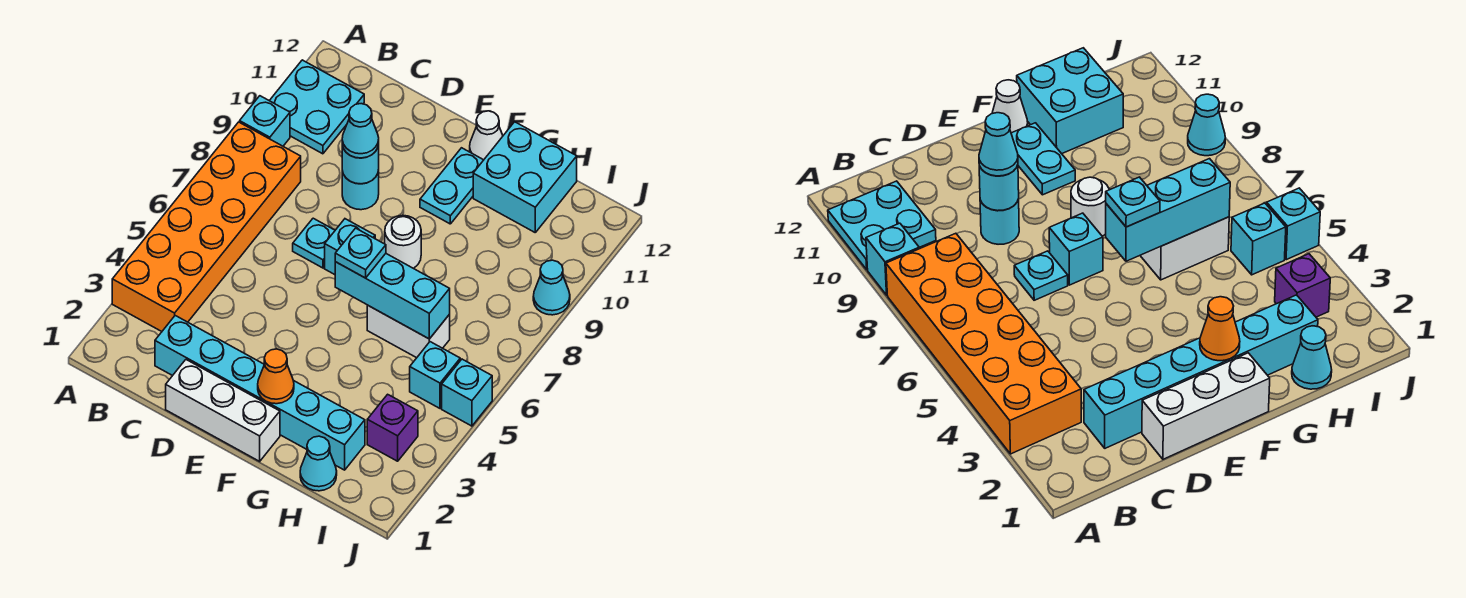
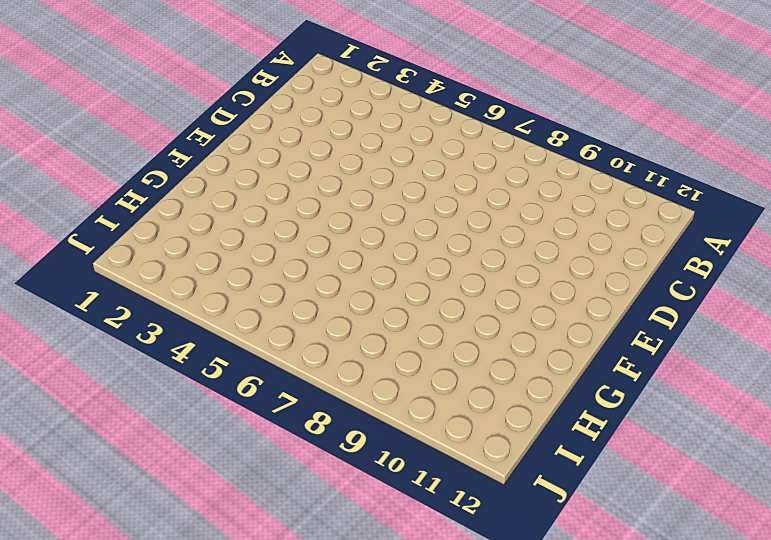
none -> orange 2x6 brick [112,122,301,331]
none -> cyan 1x1 brick [240,96,290,146]
none -> cyan 2x2 plate [270,60,364,154]

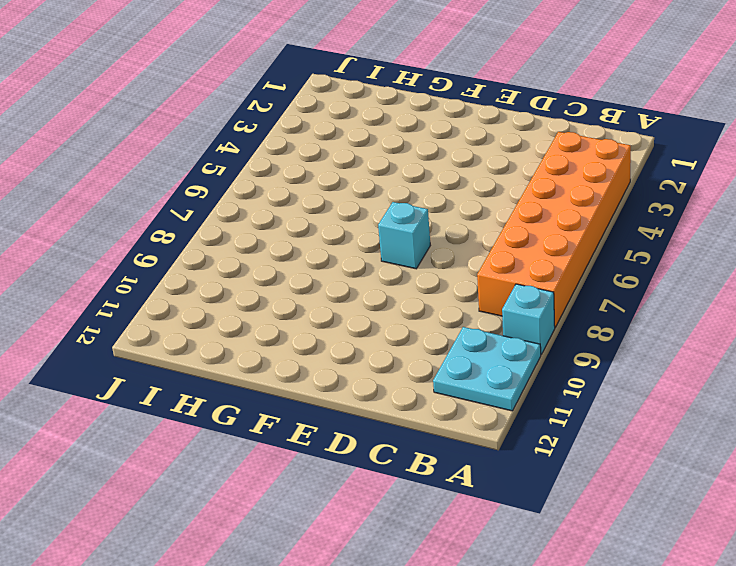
none -> cyan 1x6 brick [155,316,365,470]
none -> white 1x3 brick [166,360,280,461]
none -> cyan 1x1 plate [293,218,335,268]

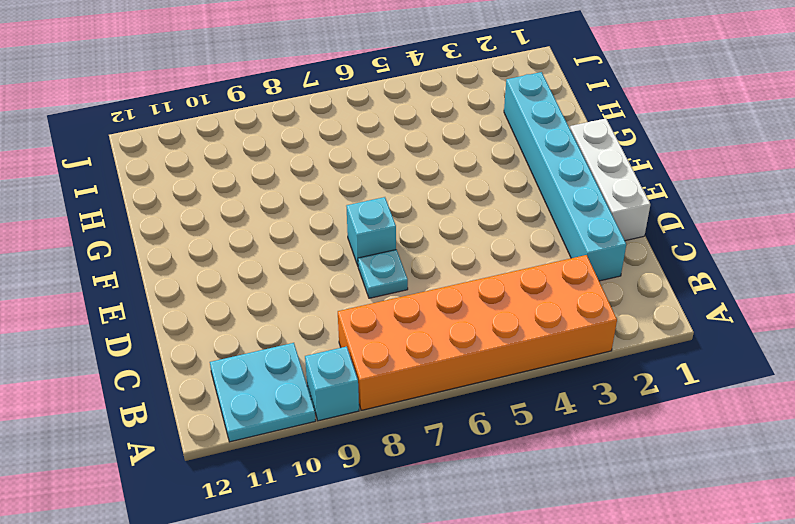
none -> cyan 1x1 round brick [342,170,379,210]
none -> white 1x1 round brick [385,215,421,268]
none -> cyan 1x2 plate [420,148,483,224]

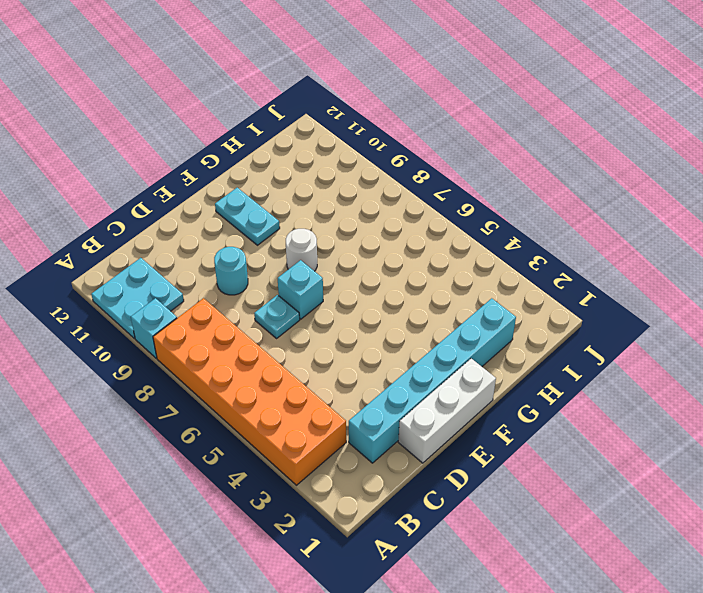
none -> white 1x1 cone [470,111,503,160]
none -> white 1x2 brick [367,305,450,358]
none -> cyan 2x2 brick [473,122,577,232]

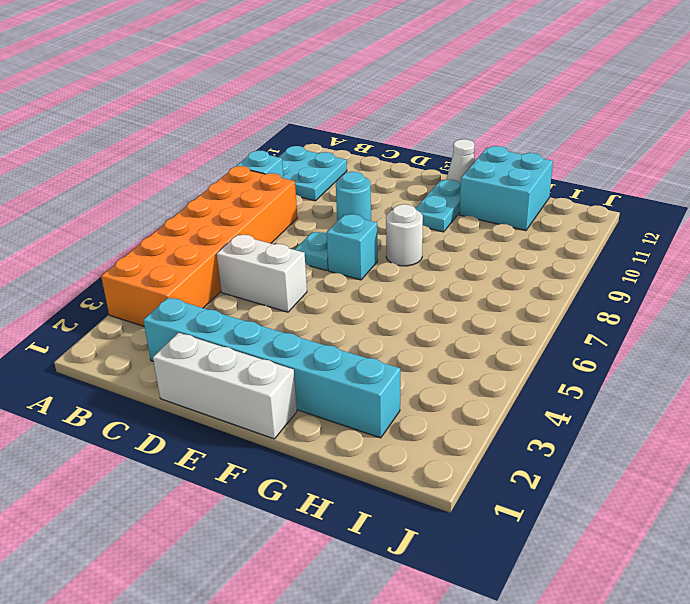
white 1x2 brick [217,235,307,312] -> white 1x2 brick moved to [367,305,450,358]
none -> cyan 1x1 cone [300,436,337,491]
none -> purple 1x1 brick [367,394,418,461]
none -> cyan 1x1 brick [410,342,460,408]

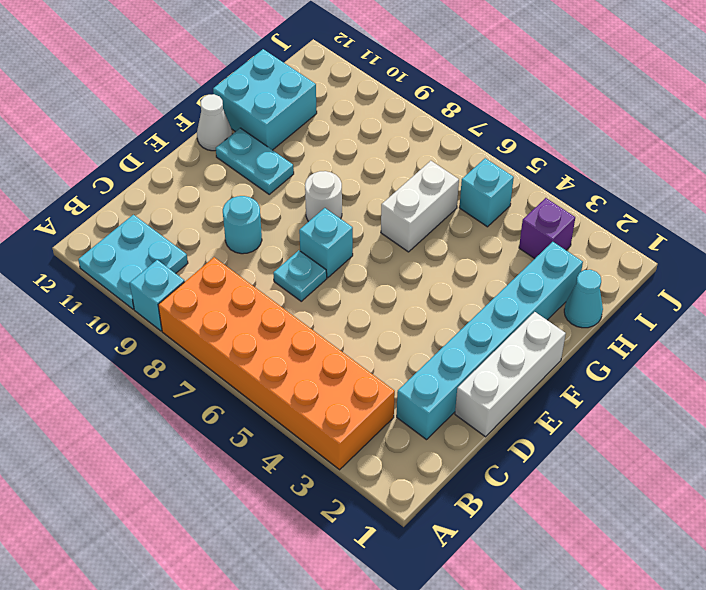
none -> cyan 1x1 brick [442,359,492,426]
none -> cyan 1x1 cone [533,260,570,315]
none -> cyan 1x1 round brick [342,144,379,184]

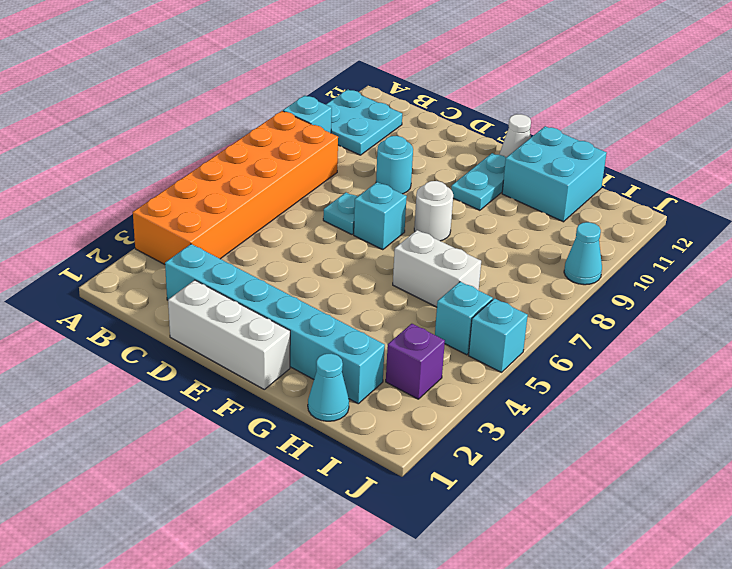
none -> cyan 1x1 round brick [342,144,379,184]
none -> orange 1x1 cone [258,349,294,404]
none -> cyan 1x3 brick [335,254,450,339]

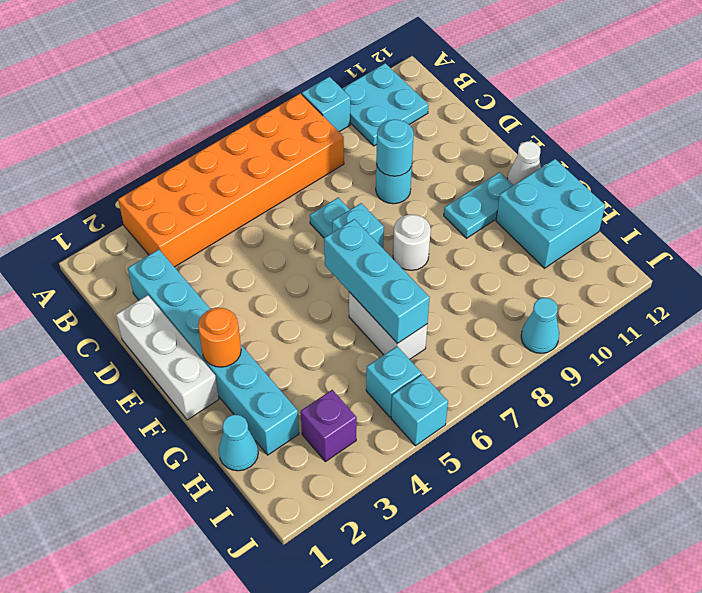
orange 1x1 round brick [198,308,241,367] -> orange 1x1 cone [258,349,294,404]
none -> cyan 1x1 cone [342,104,379,158]
none -> cyan 1x1 plate [335,228,386,278]

